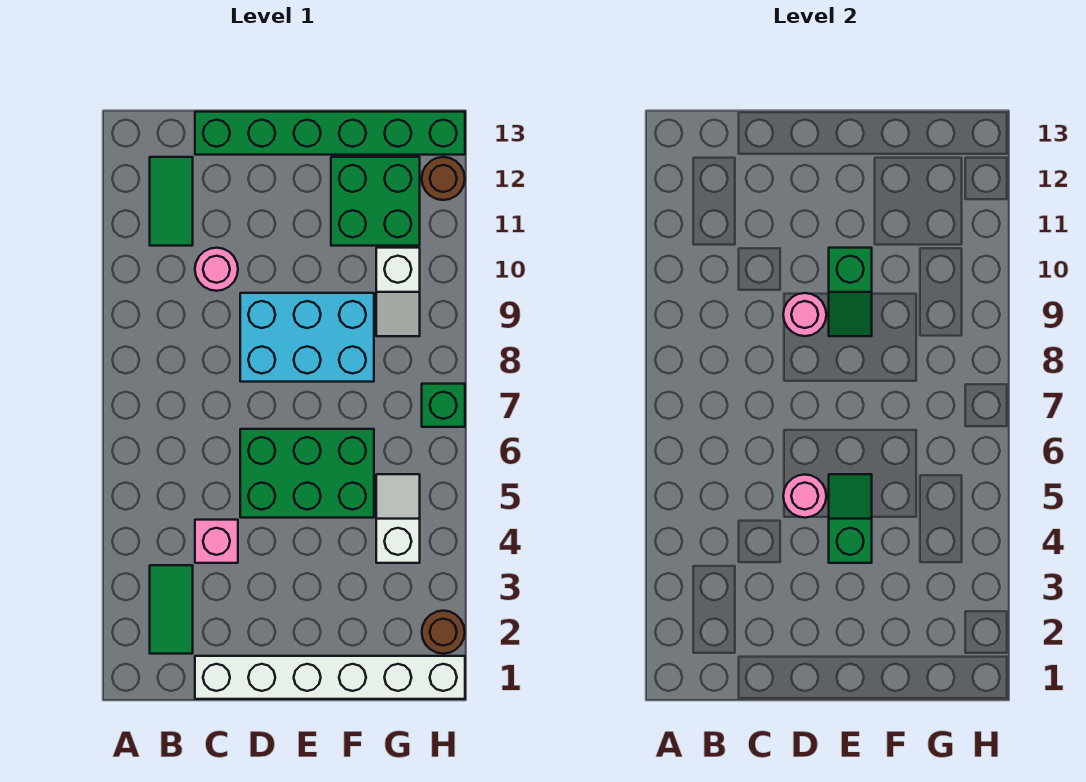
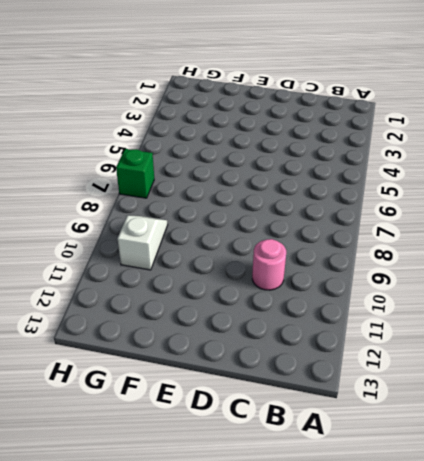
none -> green 1x2 tile [150,565,193,654]
none -> green 1x2 tile [150,157,193,246]
none -> white 1x6 brick [195,656,465,699]

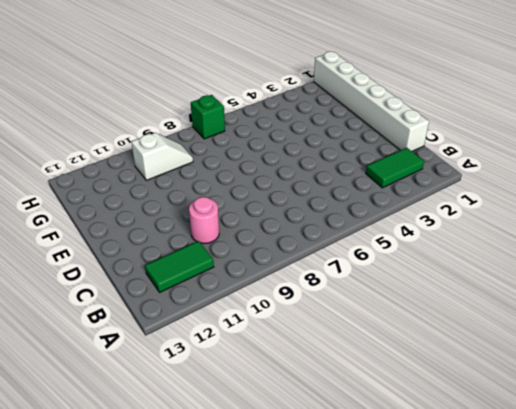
none -> pink 1x1 brick [195,520,238,563]
none -> green 1x6 brick [195,112,465,155]
none -> green 2x3 brick [240,429,374,518]

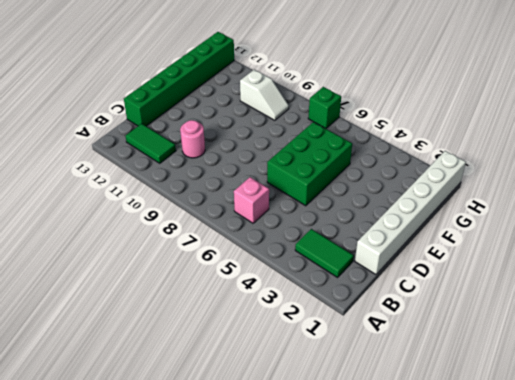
pink 1x1 brick [234,177,269,223] -> pink 1x1 brick moved to [195,520,238,563]
none -> cyan 2x3 brick [240,293,374,382]
none -> green 2x2 brick [331,157,420,246]
none -> white 1x2 slope [376,474,420,563]

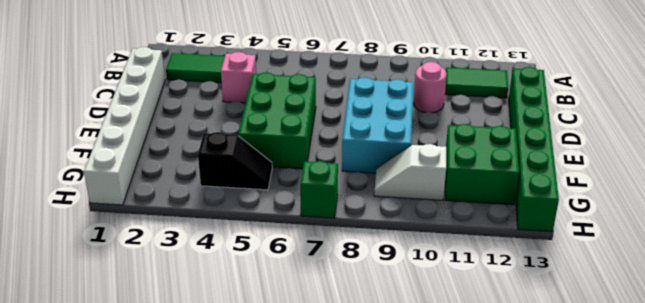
black 1x2 slope [198,132,272,190] -> white 1x2 slope [376,474,420,563]
none -> brown 1x1 round brick [422,611,465,654]
none -> brown 1x1 round brick [422,157,465,200]
none -> pink 1x1 round brick [783,475,826,518]

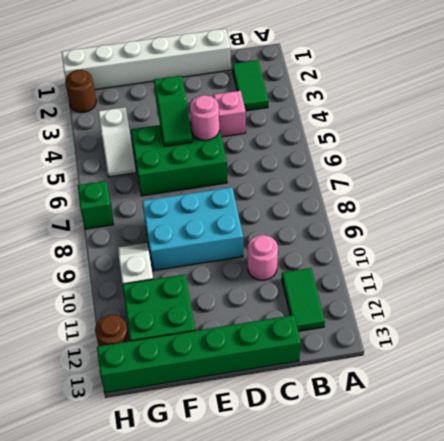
none -> pink 1x1 round brick [783,293,826,336]
none -> green 1x2 slope [829,248,872,336]

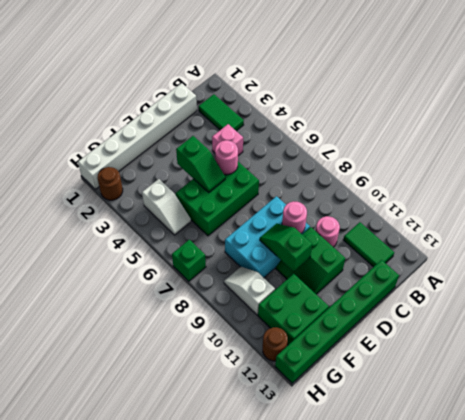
green 2x2 slope [276,227,345,294] -> none

